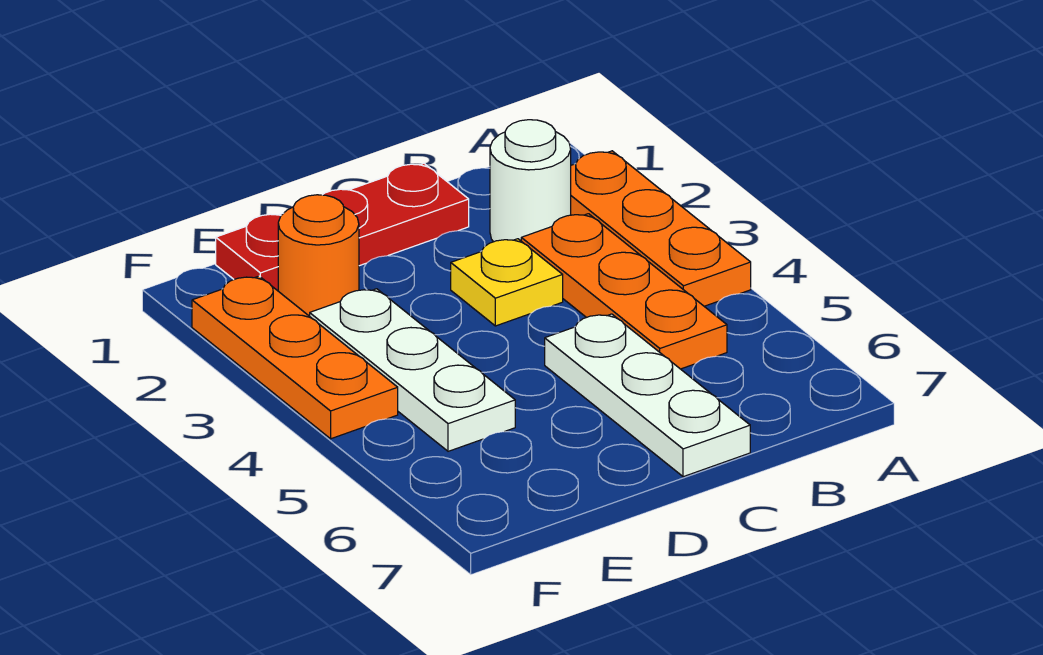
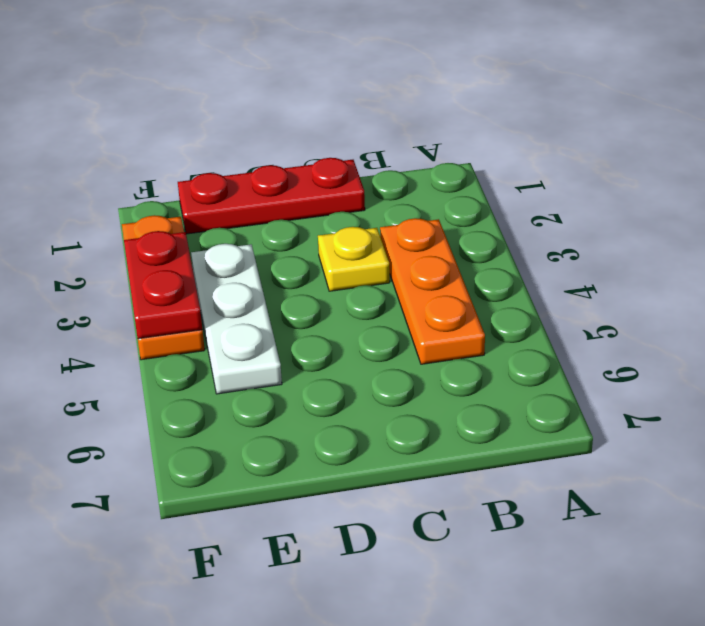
red 1x2 plate [124,231,202,339] -> none
none -> orange 1x3 plate [571,151,751,306]
none -> white 1x1 round brick [490,120,571,242]

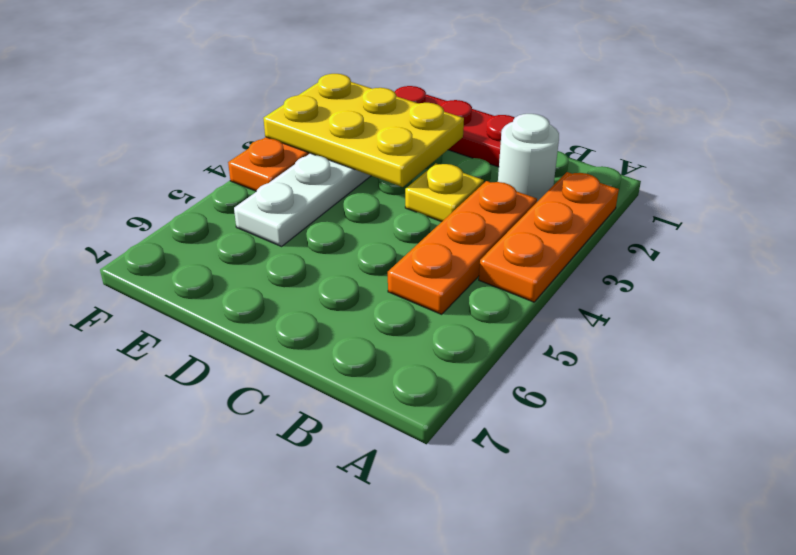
yellow 2x3 plate [263,74,464,187] -> none
none -> white 1x3 plate [545,314,750,477]
none -> orange 1x1 round brick [278,195,359,316]

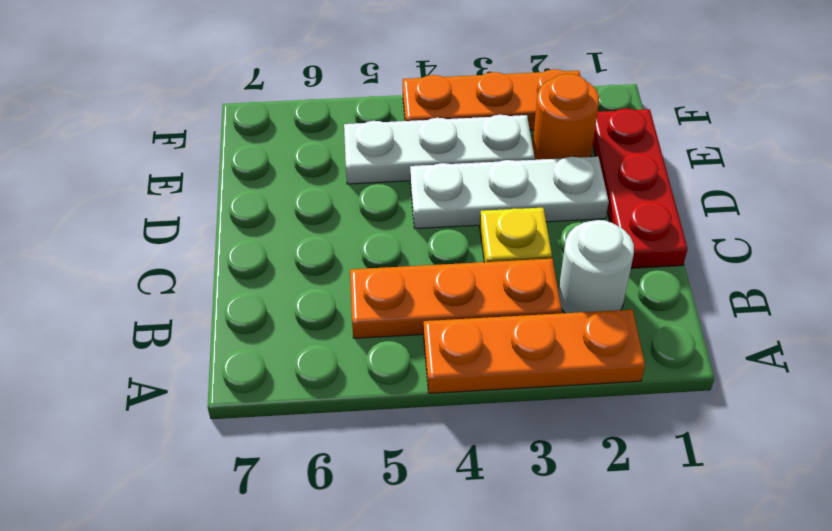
white 1x3 plate [410,157,609,229] -> white 1x3 plate moved to [545,314,750,477]

